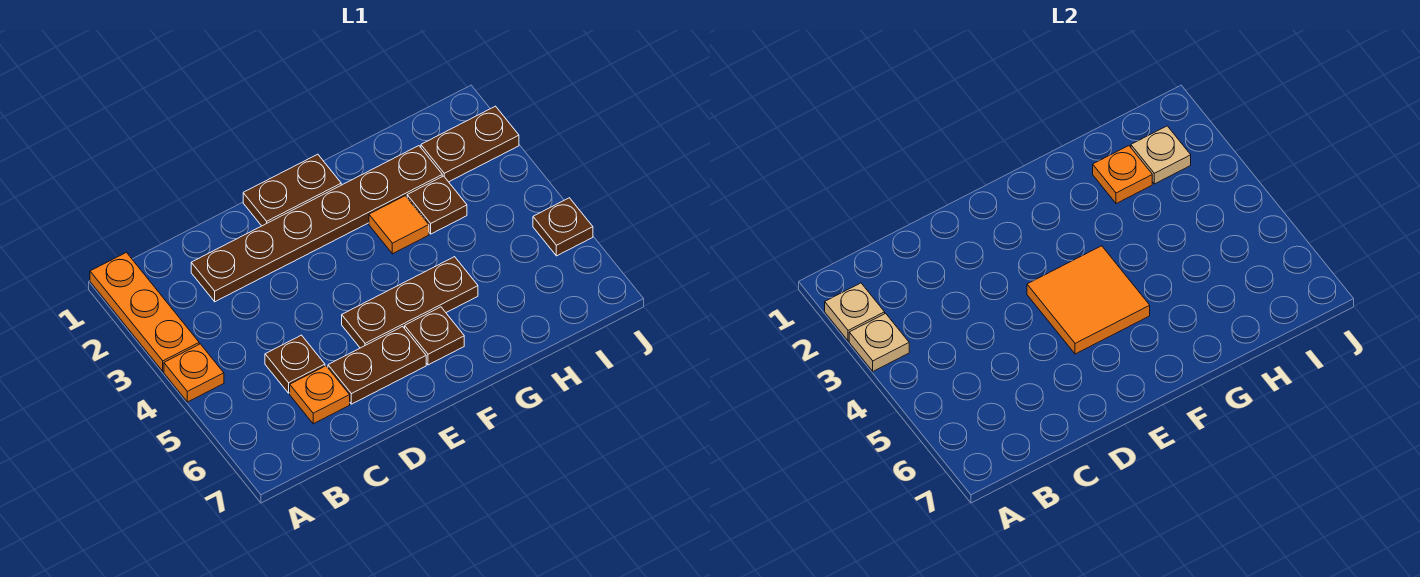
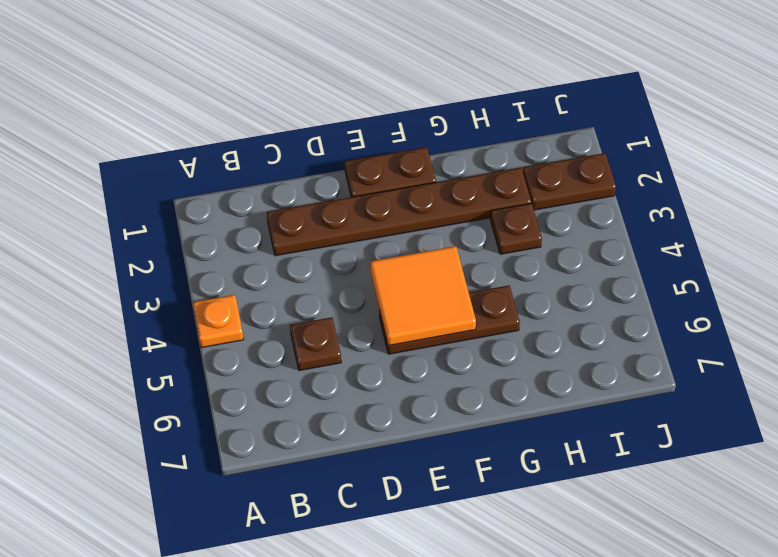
none -> orange 1x3 plate [90,252,199,371]
none -> orange 1x1 plate [290,366,350,424]
none -> brown 1x2 plate [328,326,426,404]

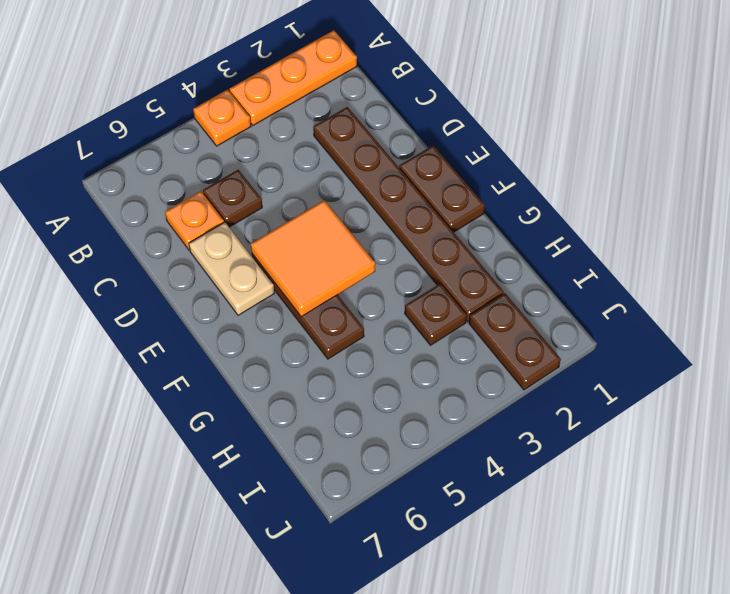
tan 1x2 plate [189,222,274,315] -> brown 1x2 plate [328,326,426,404]
none -> brown 1x1 plate [405,307,464,365]
none -> orange 1x1 tile [369,196,429,254]
none -> brown 1x1 plate [533,198,593,256]

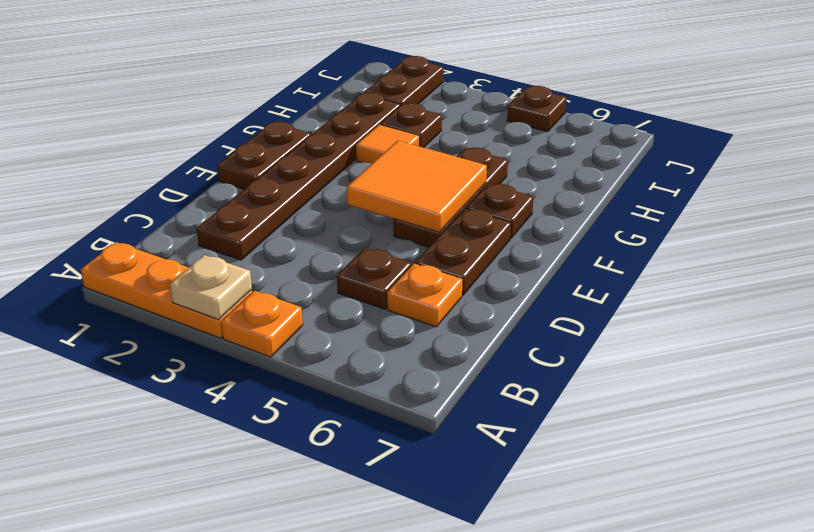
none -> tan 1x1 plate [825,283,885,341]
none -> orange 1x1 plate [1093,146,1152,204]
none -> tan 1x1 plate [1131,126,1191,184]

